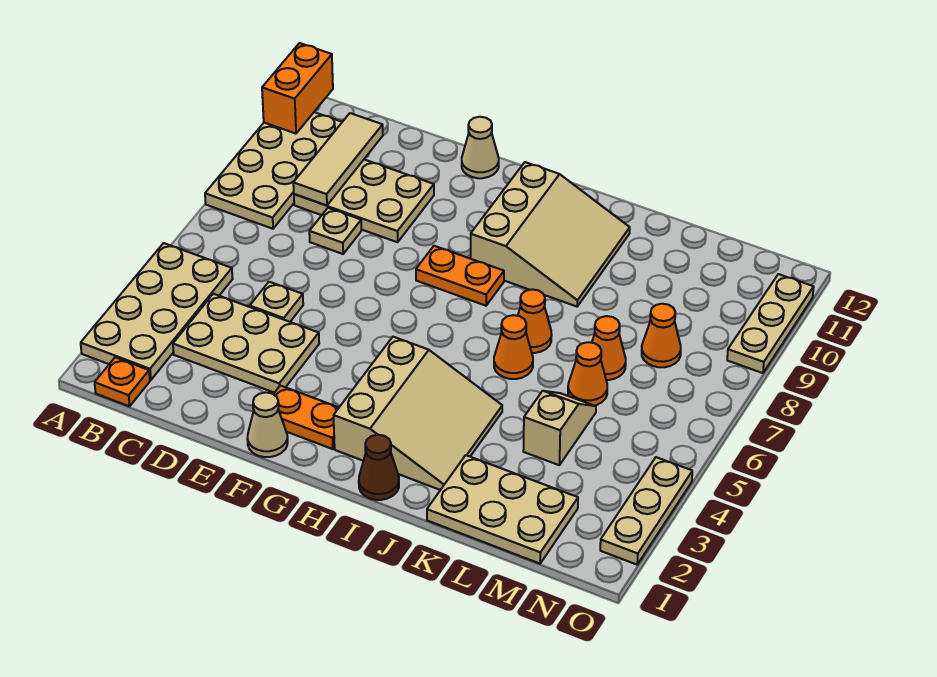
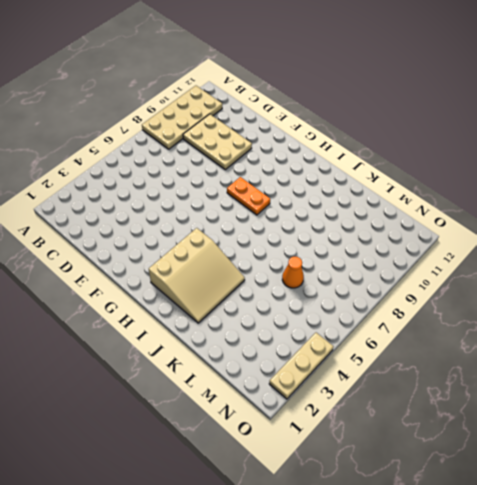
none -> tan 2x4 plate [81,243,232,380]
none -> orange 1x1 plate [95,357,150,406]
none -> tan 2x3 plate [173,294,319,393]

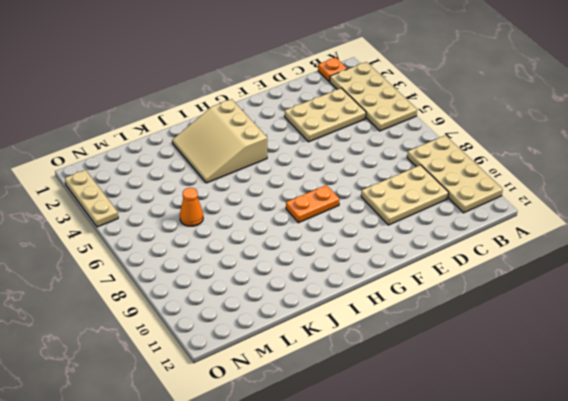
none -> tan 1x1 plate [250,282,303,322]
none -> tan 1x1 plate [309,208,362,254]
none -> tan 1x1 cone [247,392,288,457]

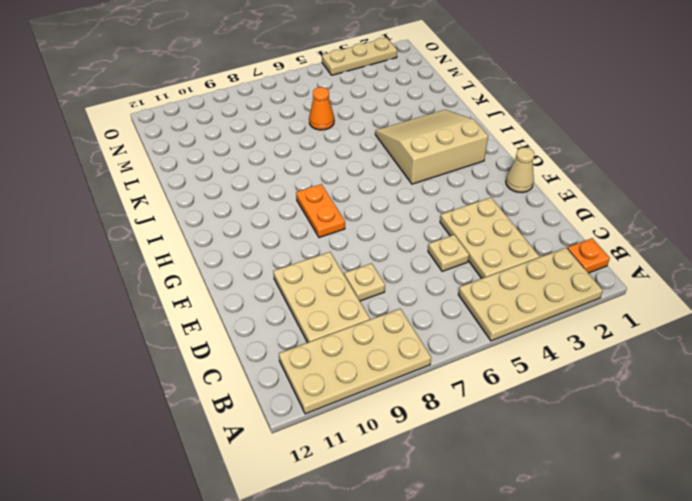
none -> orange 1x2 plate [274,386,339,449]
none -> tan 1x1 cone [462,117,499,178]
none -> tan 3x3 slope [471,162,630,307]

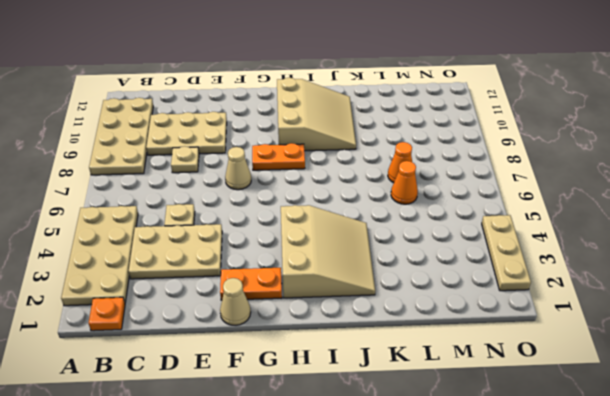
tan 1x1 cone [225,147,251,190] -> tan 1x1 cone moved to [462,117,499,178]
none -> brown 1x1 cone [359,435,399,500]
none -> orange 1x1 cone [494,315,533,379]
none -> orange 1x1 cone [518,290,552,353]

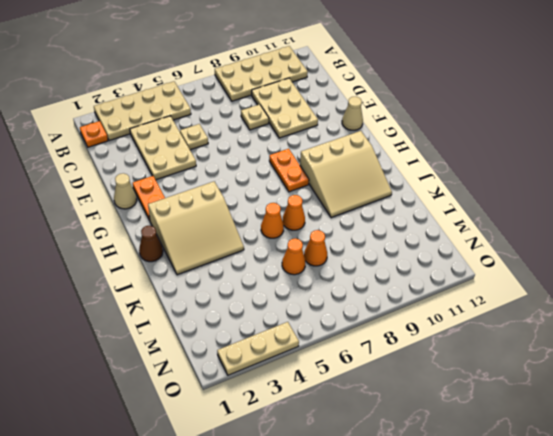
none -> tan 2x3 plate [427,455,578,564]
none -> tan 1x2 slope [523,391,596,465]
none -> orange 1x1 cone [642,304,681,367]

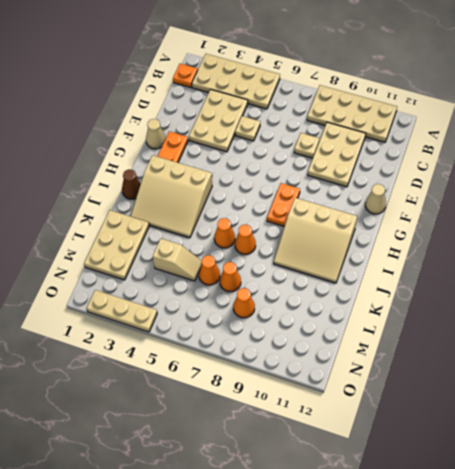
none -> tan 1x3 plate [727,274,814,373]
none -> orange 1x2 brick [262,43,333,134]
none -> tan 1x3 tile [293,113,383,206]

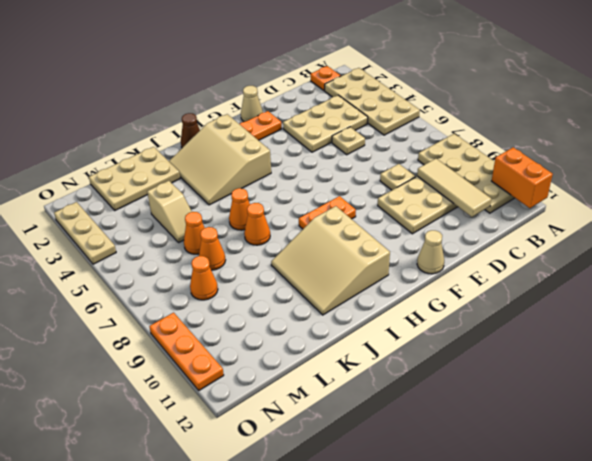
orange 1x3 plate [149,313,224,390] -> tan 1x3 plate [727,274,814,373]

